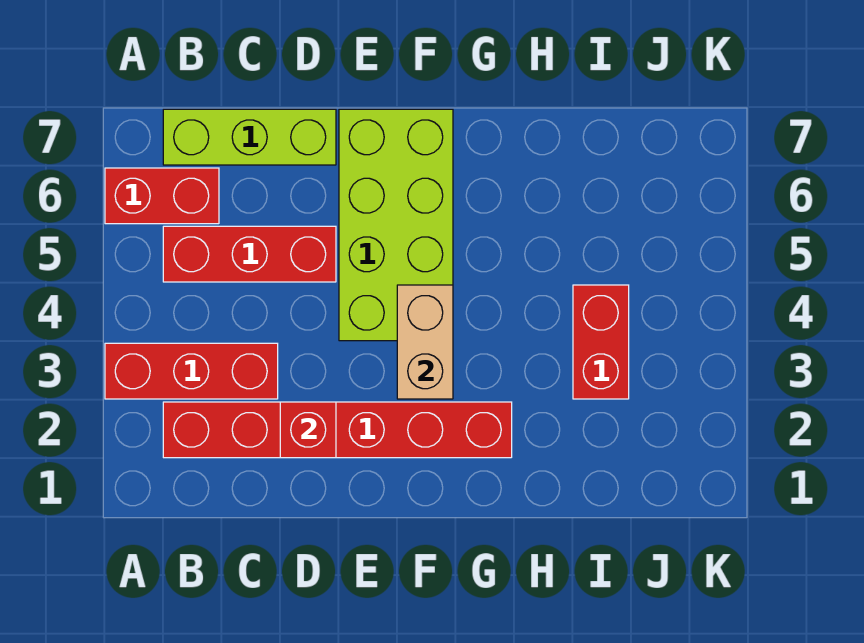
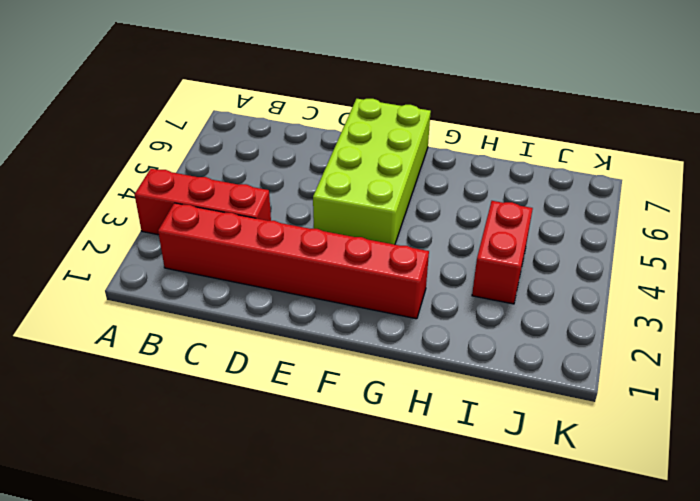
none -> red 1x2 brick [105,168,219,224]
none -> red 1x3 brick [163,226,336,282]

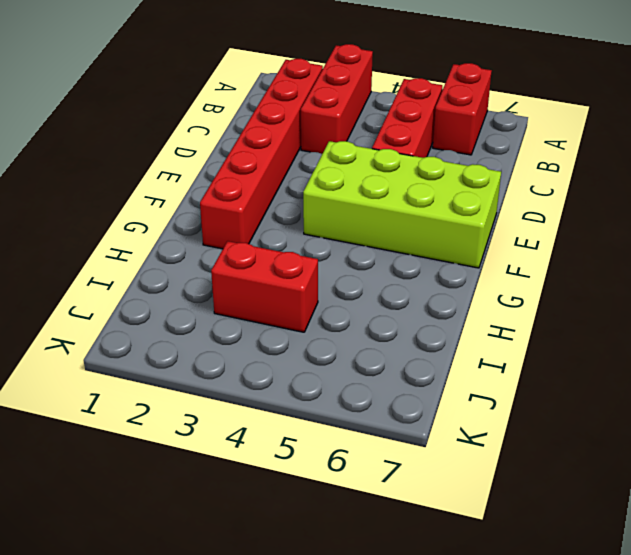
none -> lime 1x3 brick [163,109,336,165]
none -> red 1x1 brick [280,402,336,458]

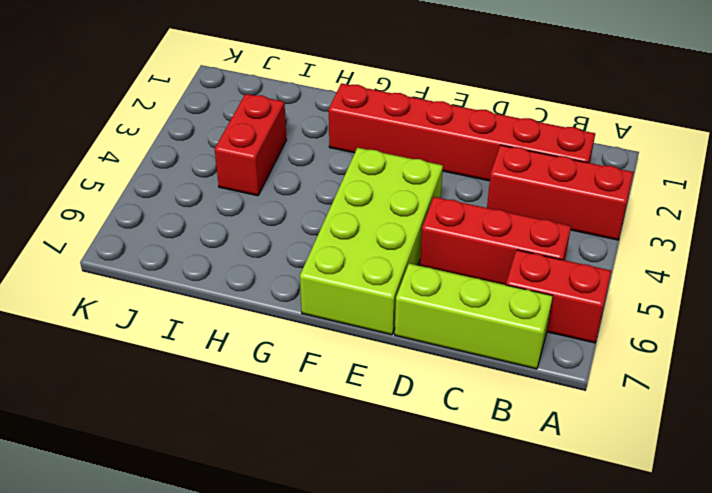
none -> red 1x1 brick [280,402,336,458]
none -> tan 1x2 brick [397,285,453,399]

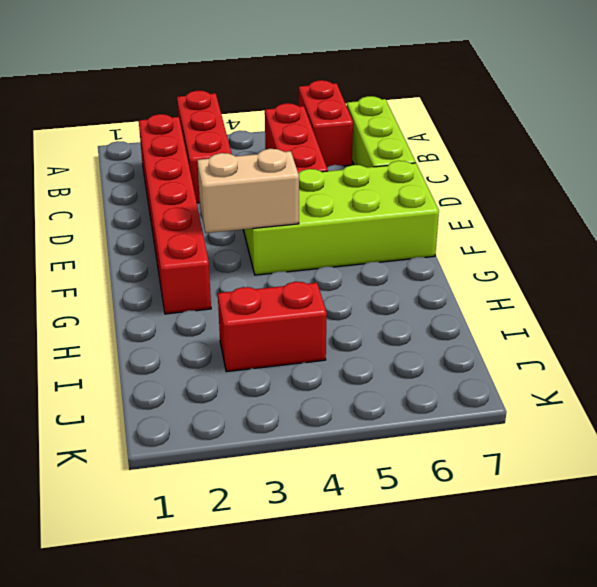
none -> red 1x1 brick [280,402,336,458]

